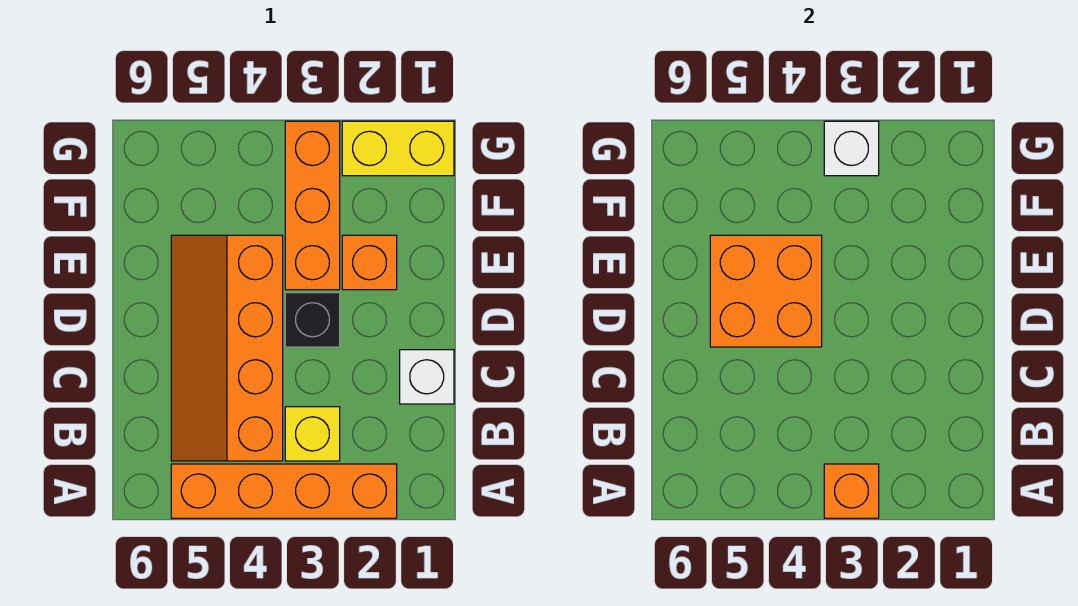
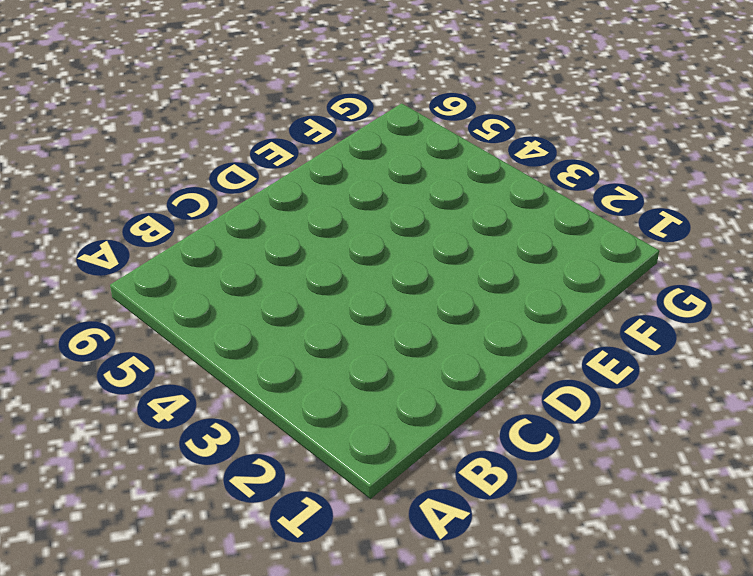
none -> orange 1x4 brick [171,464,397,518]
none -> yellow 1x1 brick [285,407,340,461]

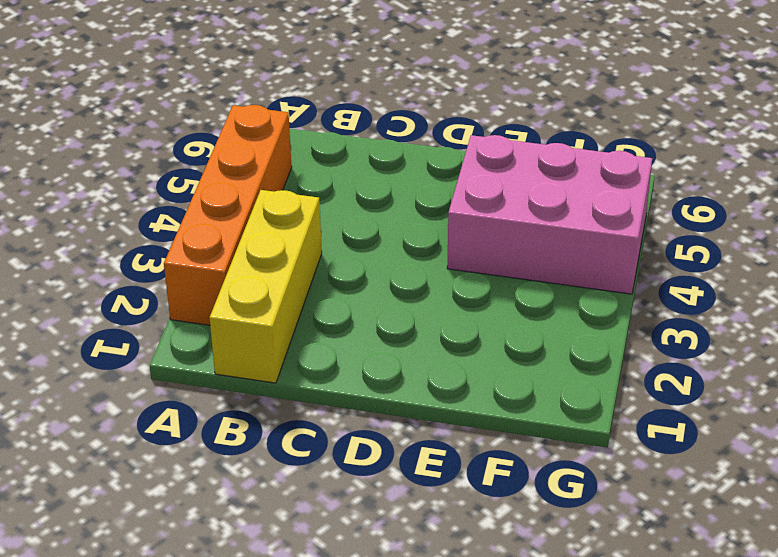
yellow 1x3 brick [210,190,322,383] -> yellow 1x1 brick [285,407,340,461]
pink 2x3 brick [447,135,652,294] -> orange 2x4 slope [171,235,283,461]
none -> white 1x1 brick [400,350,454,404]
none -> black 1x1 brick [285,293,340,347]

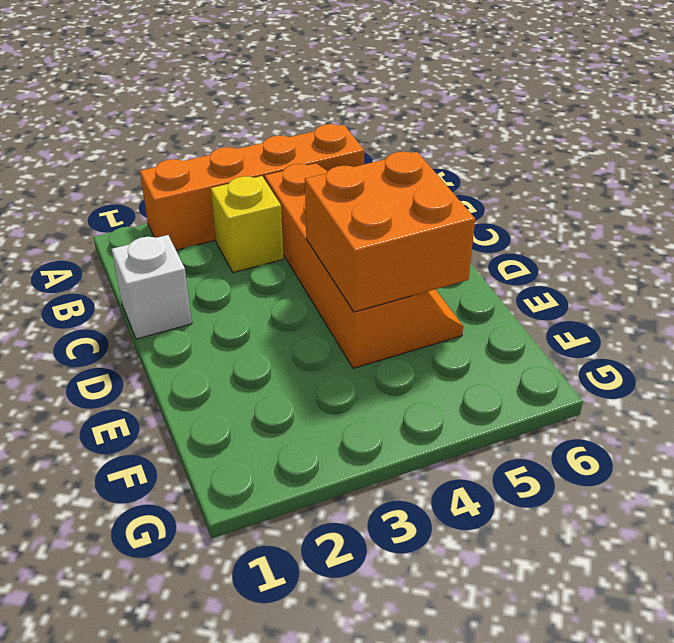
none -> black 1x1 brick [285,293,340,347]
none -> orange 1x1 brick [342,235,397,290]

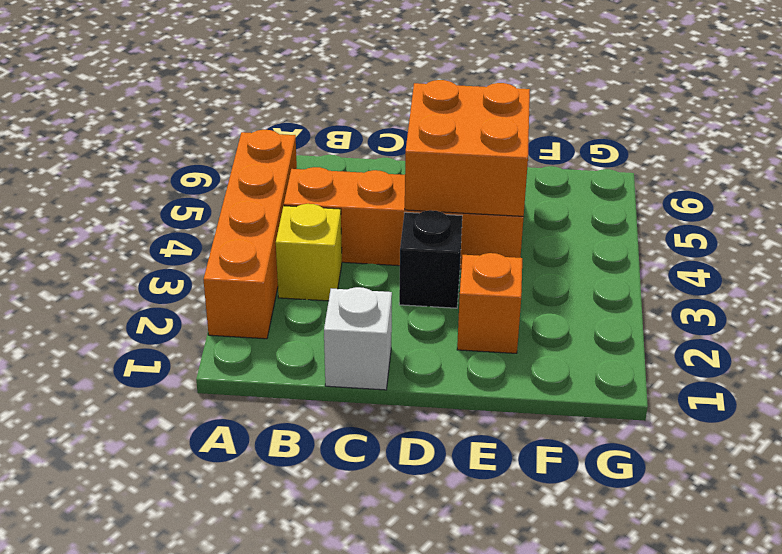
none -> orange 1x3 brick [285,121,340,290]
none -> yellow 1x2 brick [342,121,454,176]

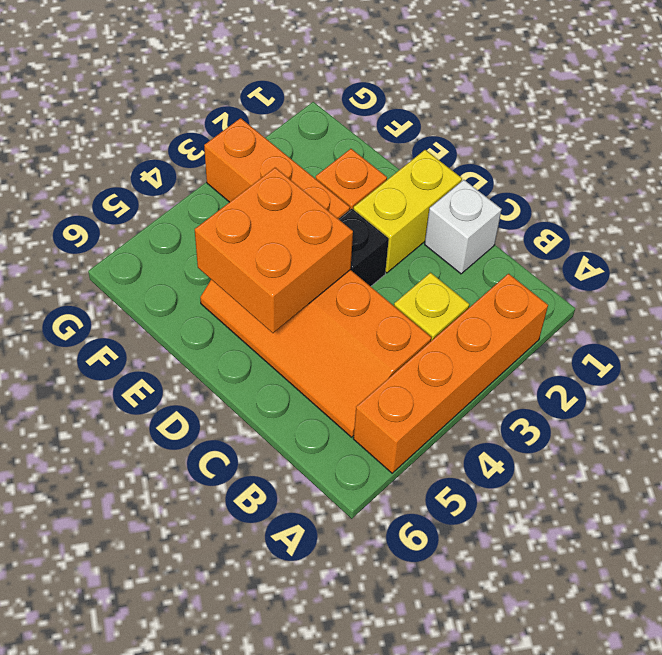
yellow 1x2 brick [353,150,462,273] -> yellow 1x2 brick moved to [342,121,454,176]
none -> orange 1x1 brick [824,464,879,518]
none -> white 1x1 brick [824,121,879,176]

